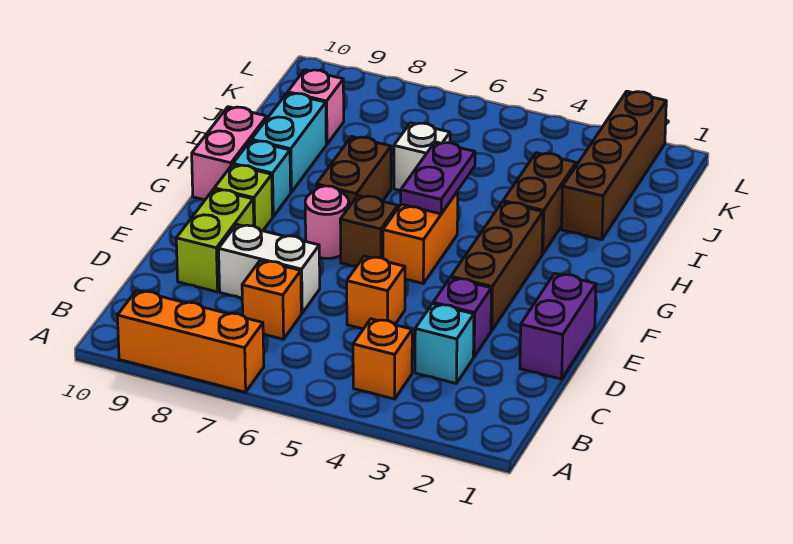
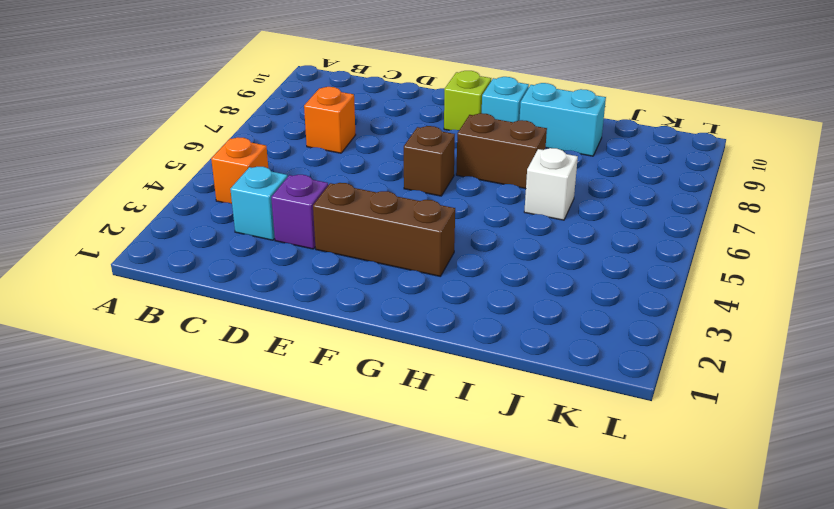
none -> orange 1x3 brick [117,290,264,392]
none -> purple 1x2 brick [520,273,596,379]
none -> orange 1x1 brick [347,256,405,329]

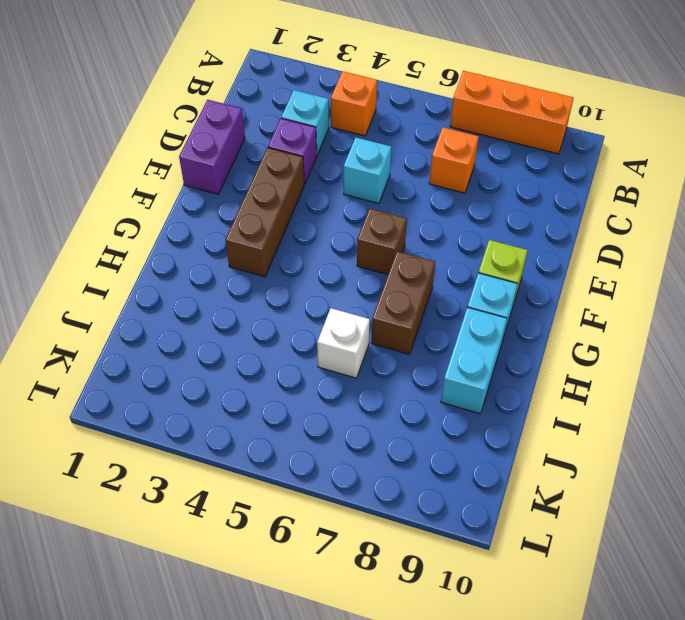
cyan 1x1 brick [344,137,391,204] -> orange 1x1 brick [347,256,405,329]
none -> white 1x2 brick [219,225,320,313]
none -> lime 1x2 brick [176,189,254,292]
none -> orange 1x2 brick [383,191,458,283]

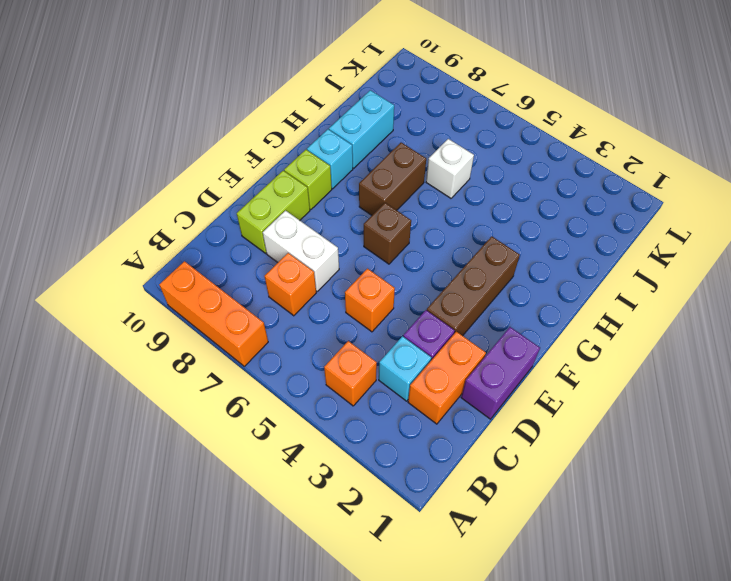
orange 1x2 brick [408,332,486,424] -> orange 1x2 brick moved to [383,191,458,283]
none -> pink 1x1 round brick [305,186,349,259]
none -> pink 1x2 brick [192,107,267,200]
none -> brown 1x2 brick [503,153,576,254]

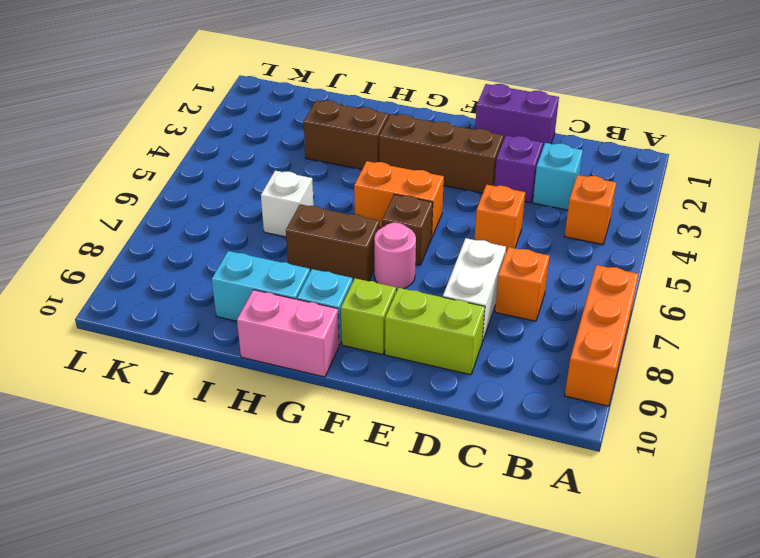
none -> brown 1x4 brick [562,91,666,240]
none -> pink 1x1 brick [288,70,344,144]
none -> purple 1x2 plate [401,142,475,214]

